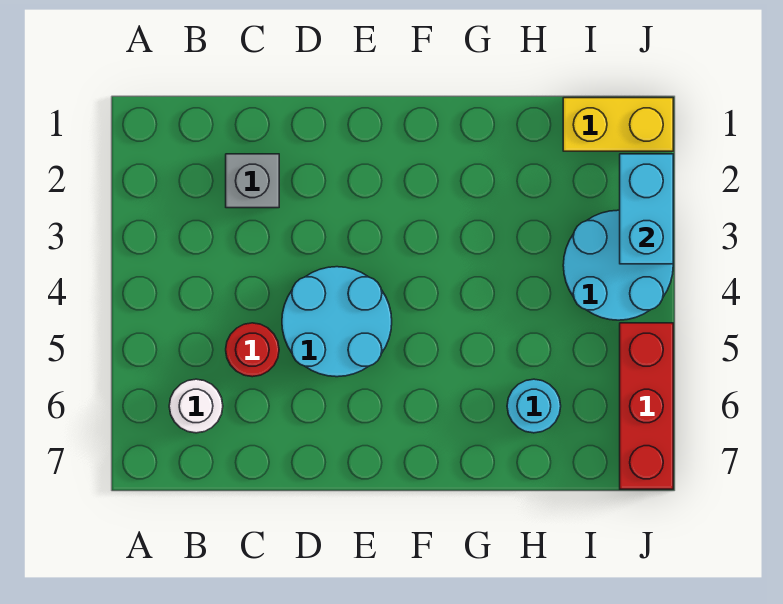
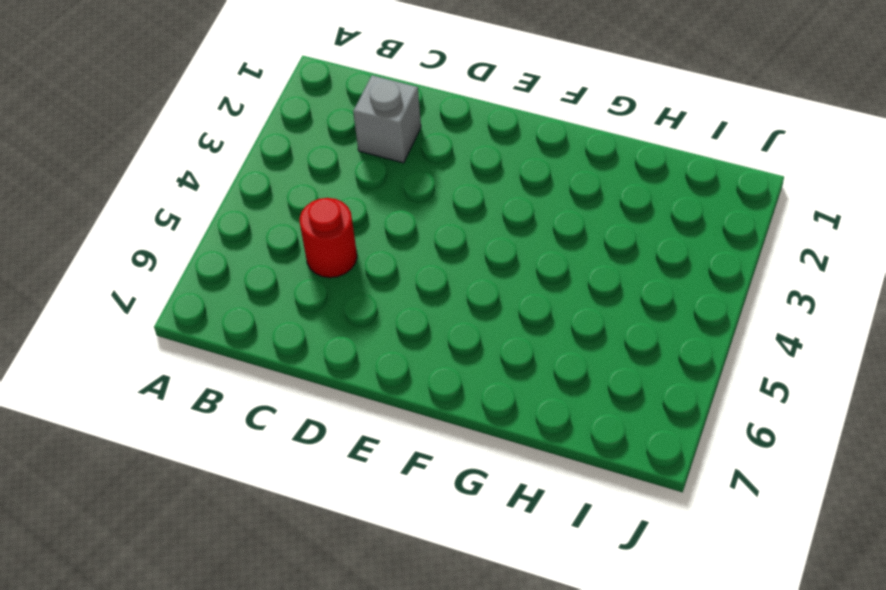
none -> white 1x1 round brick [169,379,223,433]
none -> cyan 2x2 round brick [282,267,392,377]

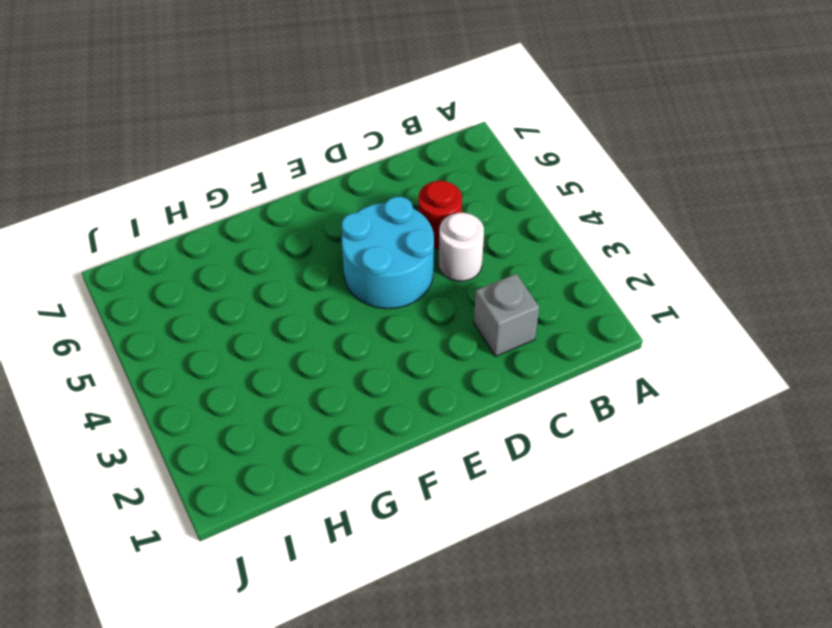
white 1x1 round brick [439,213,484,281] -> white 1x1 round brick moved to [169,379,223,433]
none -> cyan 1x1 round brick [507,379,561,433]
none -> yellow 1x2 brick [563,98,673,151]

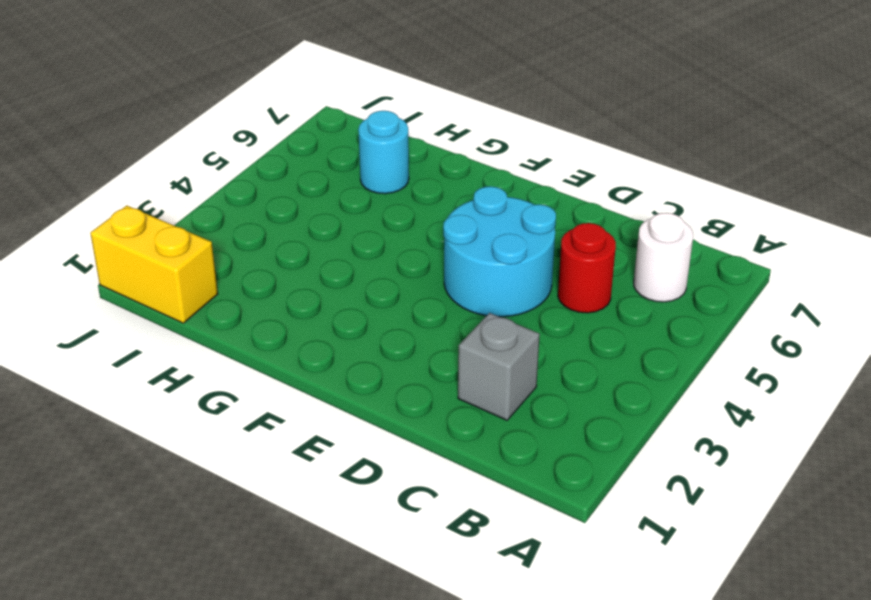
none -> cyan 2x2 round brick [563,210,673,320]
none -> red 1x3 brick [620,323,673,489]

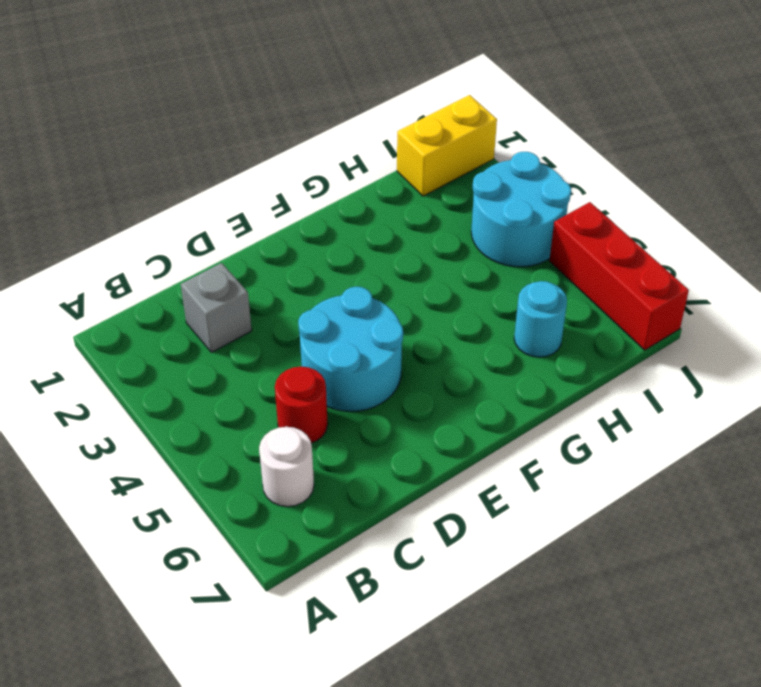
none -> cyan 1x2 brick [620,154,673,264]

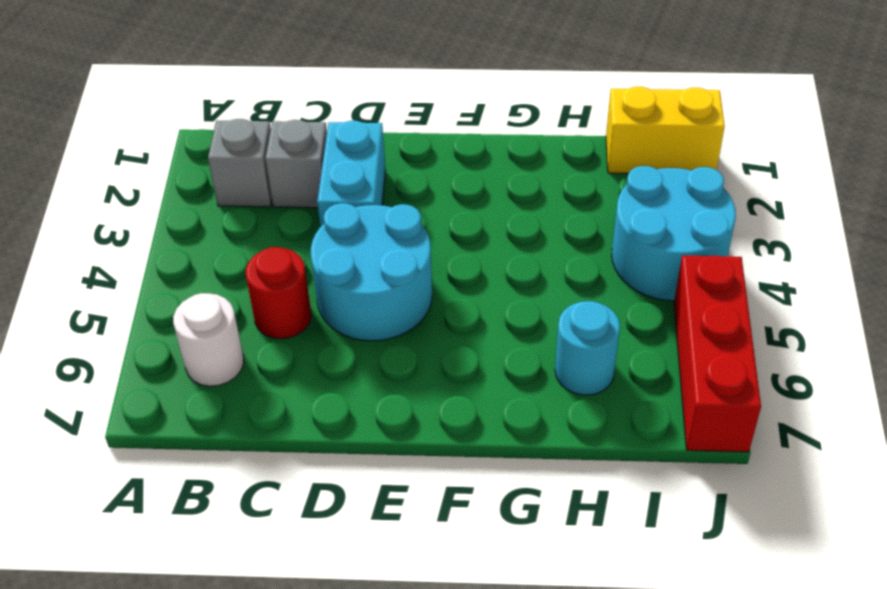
grey 1x1 brick [208,119,272,207] -> none
cyan 1x2 brick [317,121,386,227] -> cyan 1x2 brick moved to [620,154,673,264]

